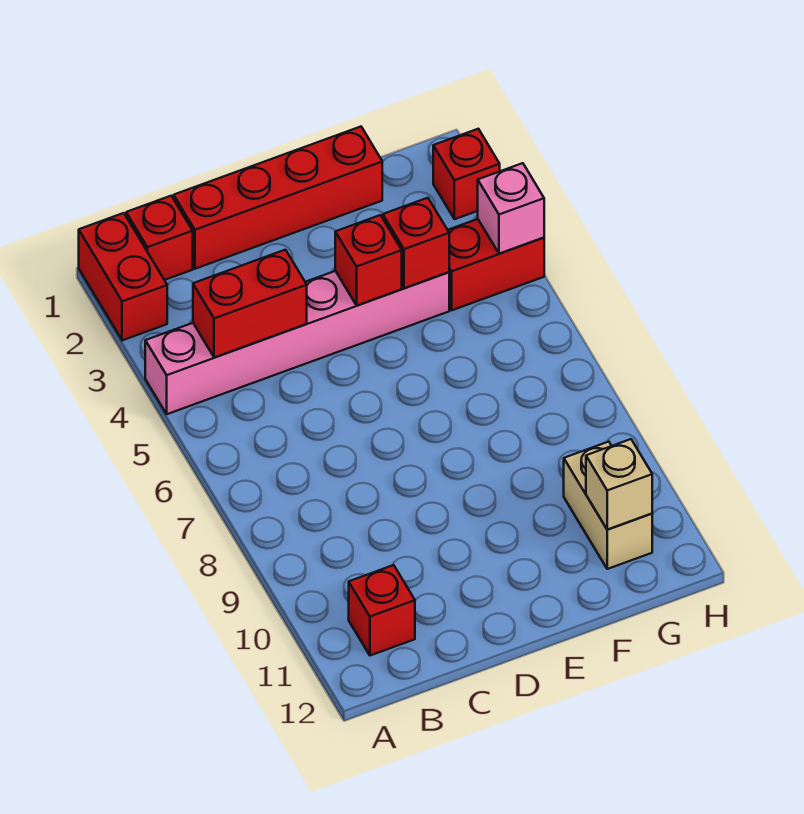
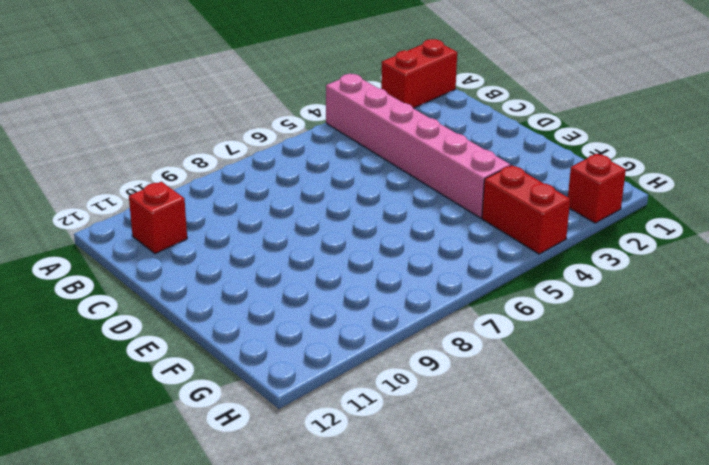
none -> red 1x1 brick [126,196,193,280]
none -> red 1x4 brick [174,127,382,269]
none -> tan 1x2 brick [564,442,652,569]

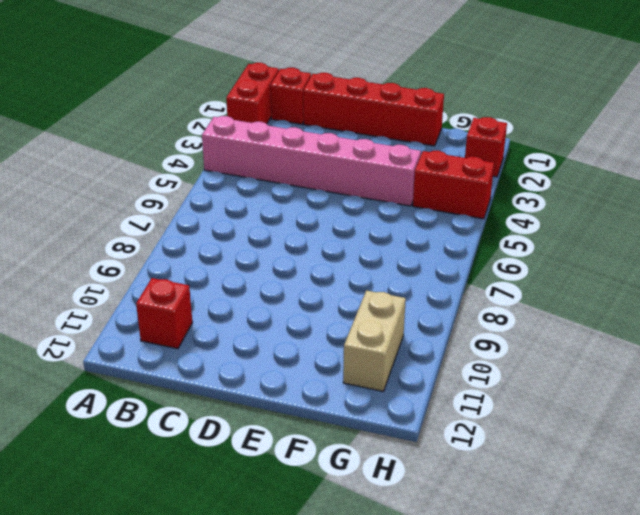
none -> red 1x2 brick [193,250,307,357]
none -> red 1x1 brick [335,215,402,305]
none -> red 1x1 brick [383,198,449,288]

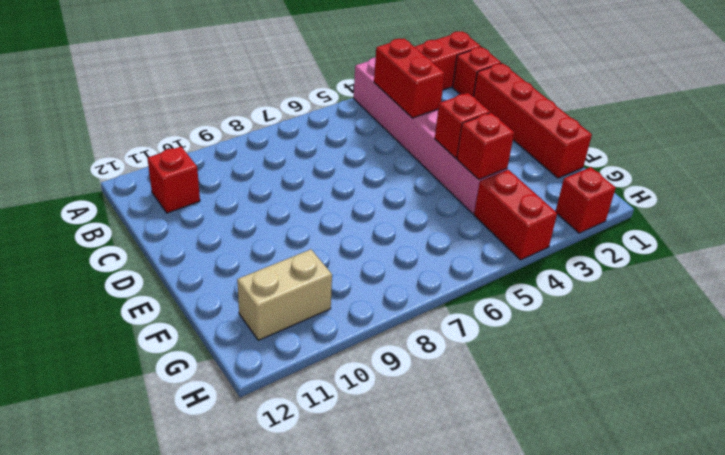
none -> tan 1x1 brick [586,439,652,529]
none -> pink 1x1 brick [478,163,544,254]

